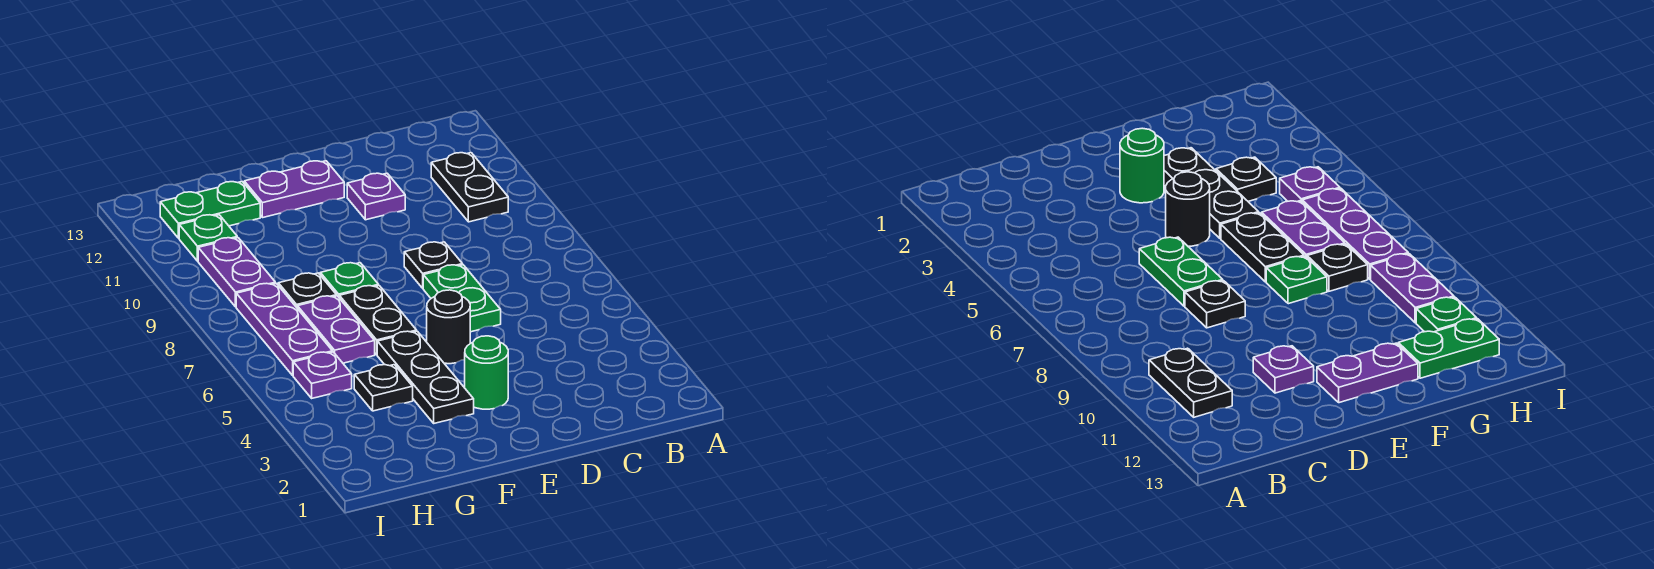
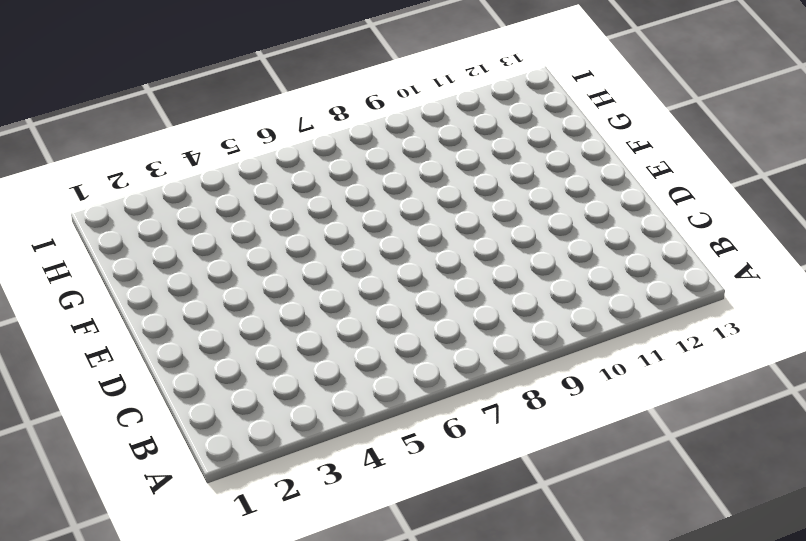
none -> black 1x2 plate [431,153,508,222]
none -> green 1x2 plate [423,265,501,332]
none -> black 1x1 plate [404,242,463,288]

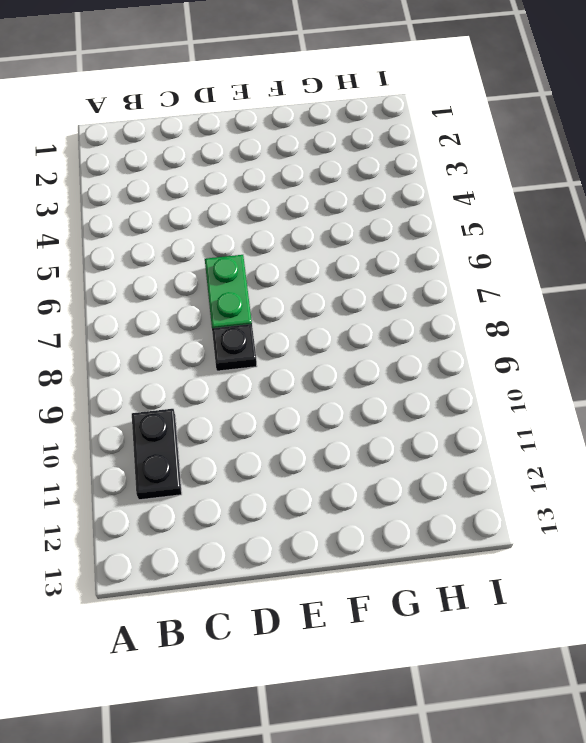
none -> purple 1x1 plate [347,173,405,220]
none -> green 1x1 round brick [465,336,508,409]
none -> black 1x1 round brick [427,290,470,364]

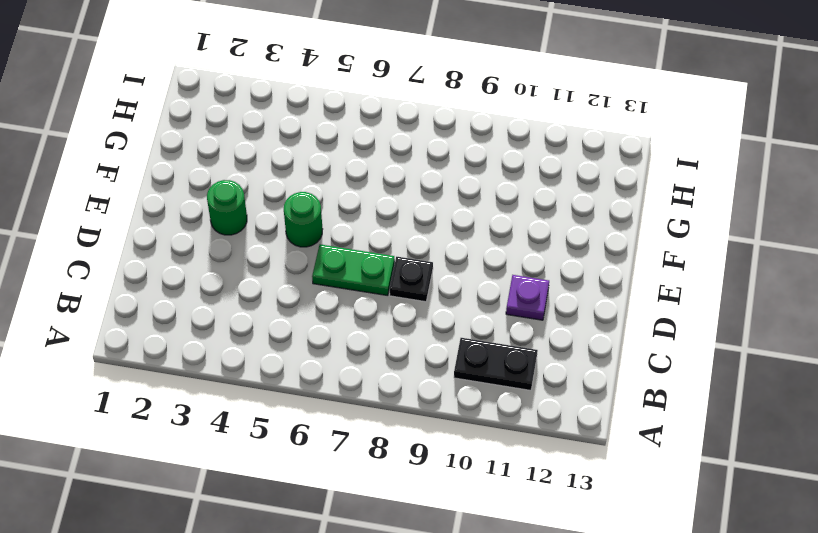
green 1x1 round brick [284,192,323,247] -> black 1x1 round brick [427,290,470,364]
none -> purple 1x2 plate [244,161,344,218]
none -> black 1x3 plate [377,331,474,423]
none -> black 1x2 plate [339,286,417,355]

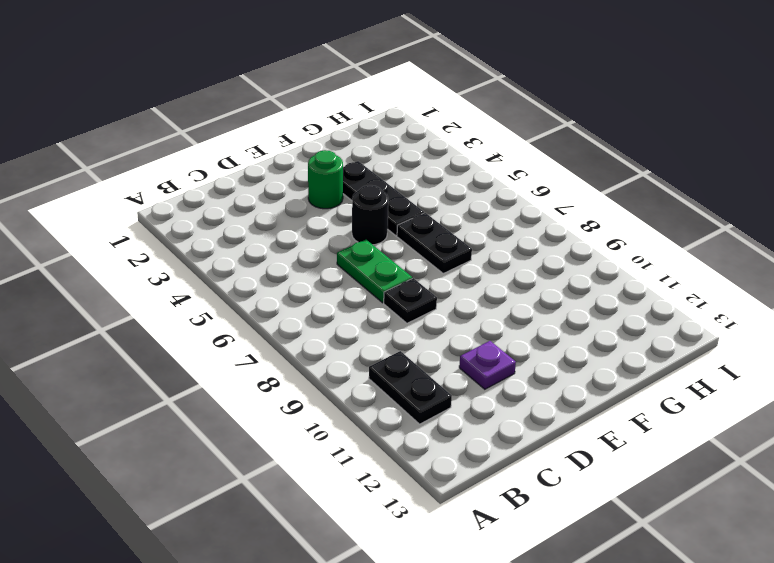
none -> purple 1x2 plate [244,161,344,218]
none -> green 1x1 plate [320,263,379,297]
none -> black 1x1 plate [354,365,413,411]

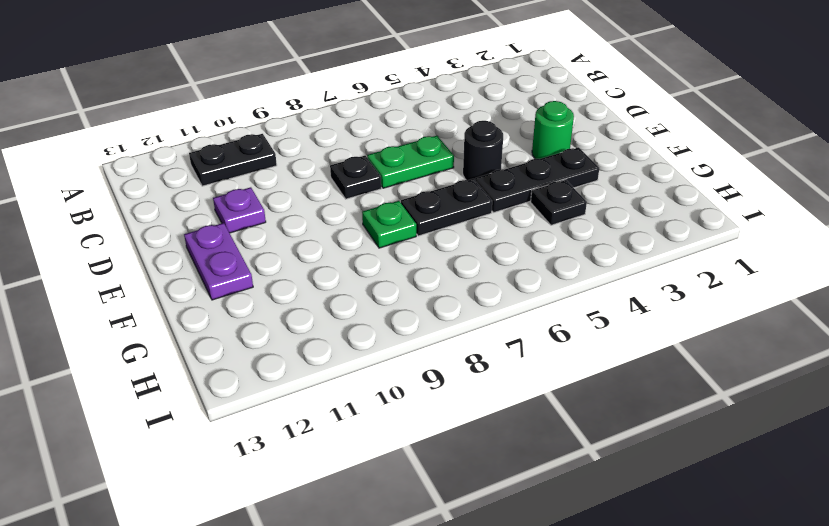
none -> purple 1x2 plate [297,296,375,363]
none -> black 1x1 plate [278,273,337,307]
none -> green 1x2 plate [160,182,260,238]

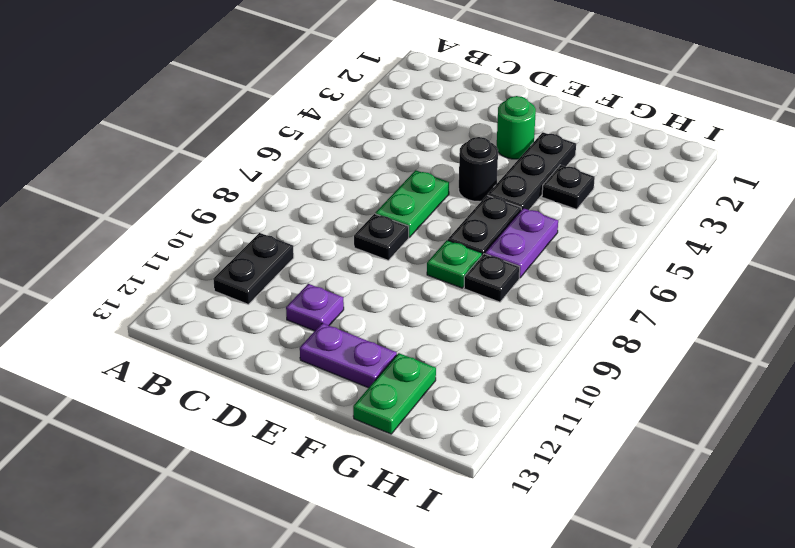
green 1x2 plate [353,353,436,434] -> green 1x2 plate turned to [160,182,260,238]
none -> purple 1x1 plate [293,352,352,398]
none -> purple 1x3 plate [236,283,333,375]
none -> purple 1x2 plate [198,238,275,307]

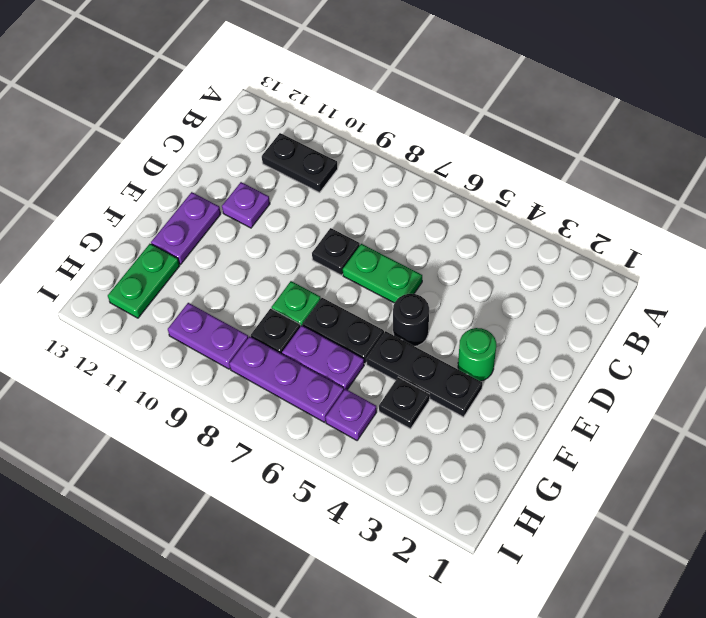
none -> green 1x1 plate [179,215,237,261]

